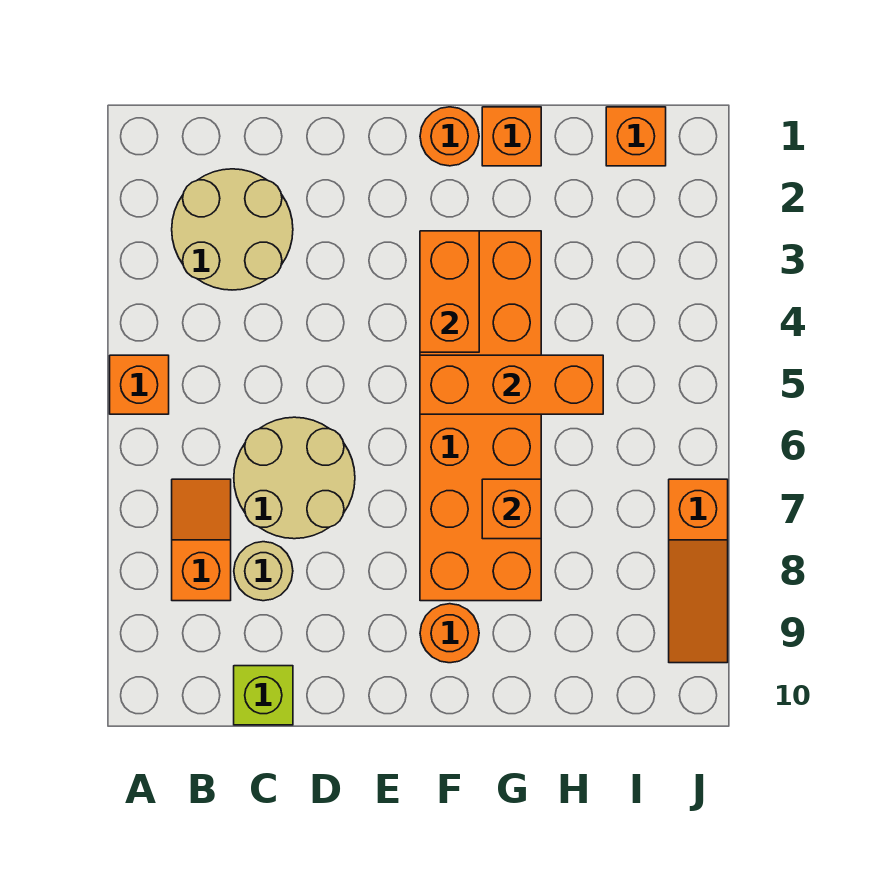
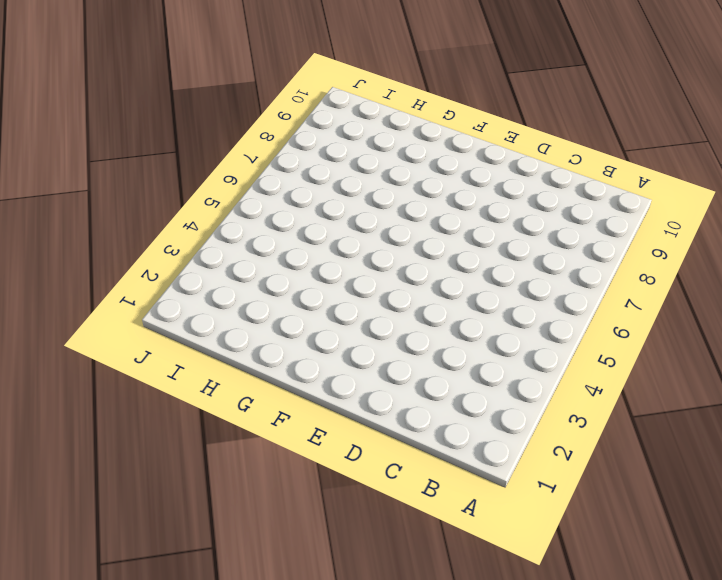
none -> orange 1x1 brick [110,355,169,414]
none -> tan 2x2 round brick [172,169,293,290]
none -> orange 1x2 slope [172,479,231,601]

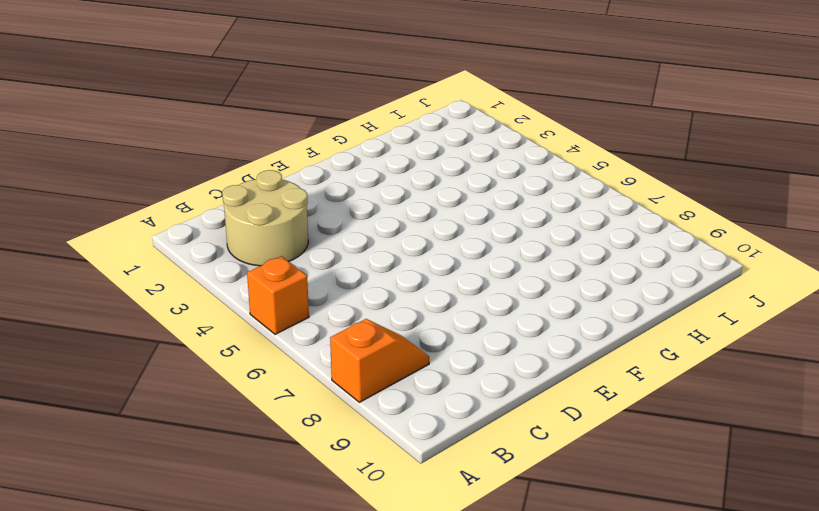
orange 1x2 slope [330,319,429,402] -> orange 1x2 slope turned to [172,479,231,601]
none -> tan 2x2 round brick [234,417,355,539]
none -> tan 1x1 round brick [234,542,293,601]
none -> lime 1x1 brick [234,666,293,725]

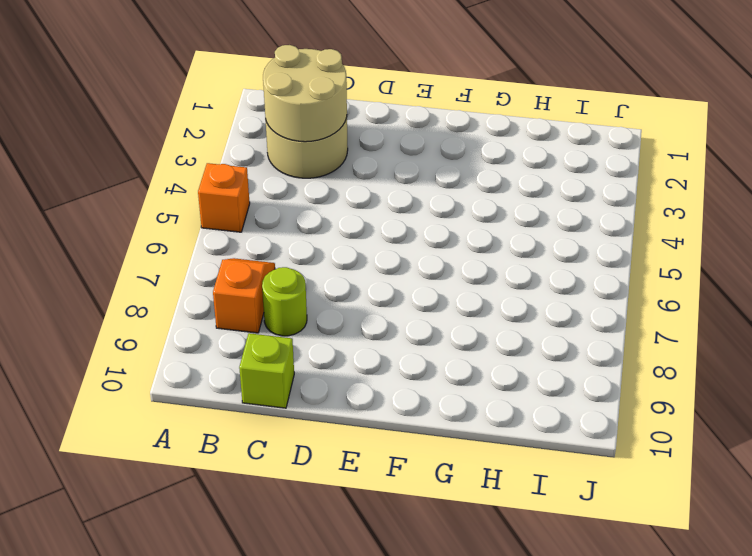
tan 2x2 round brick [263,45,347,142] -> tan 2x2 round brick moved to [234,417,355,539]
lime 1x1 round brick [262,267,307,336] -> tan 1x1 round brick [234,542,293,601]
none -> orange 1x1 round brick [420,107,479,166]
none -> orange 2x6 brick [420,231,541,601]
none -> orange 1x1 round brick [420,604,479,663]

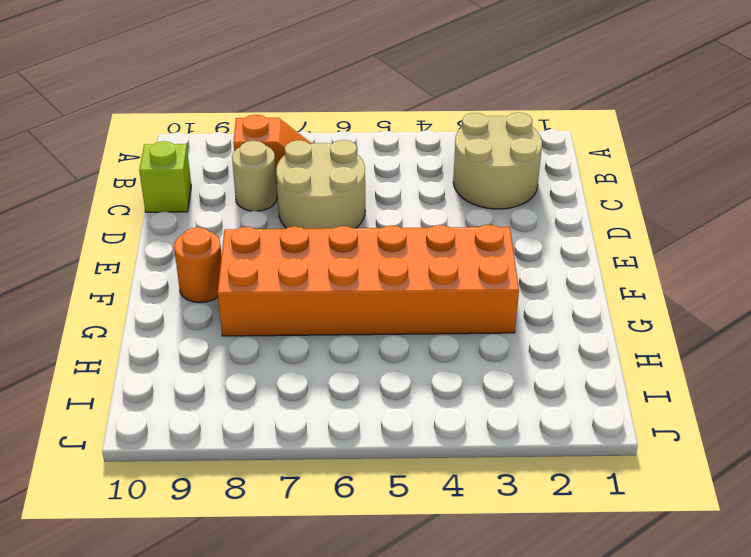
none -> orange 1x1 brick [110,355,169,414]
none -> orange 1x1 round brick [420,107,479,166]
none -> orange 1x1 brick [482,107,541,166]

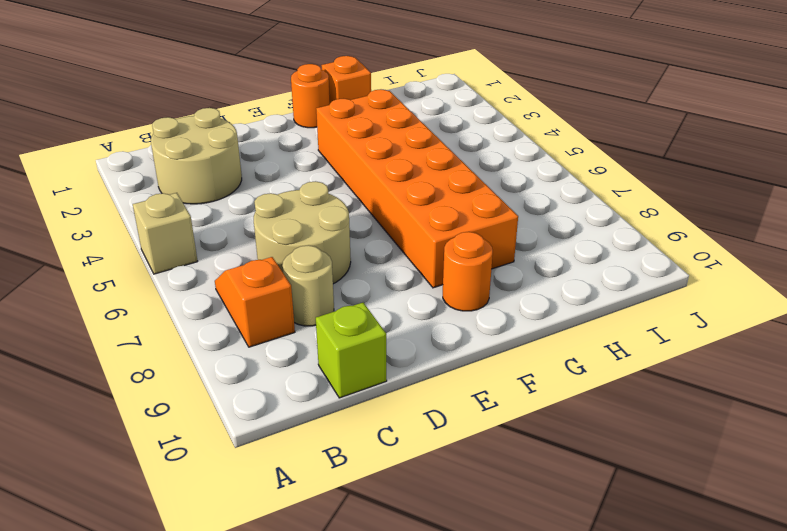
tan 1x1 brick [133,193,198,274] -> orange 1x1 brick [110,355,169,414]
none -> orange 1x1 brick [606,107,666,166]
none -> orange 1x3 slope [669,479,728,663]
none -> orange 1x2 brick [420,231,479,352]

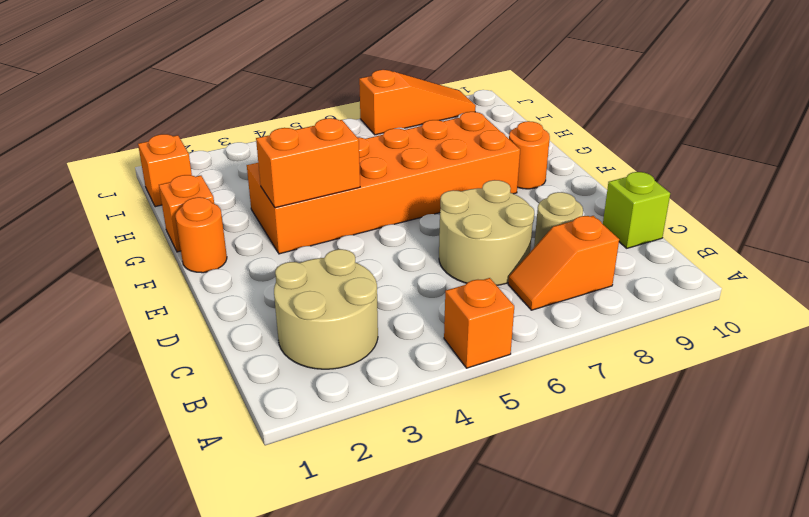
none -> orange 1x3 brick [420,355,603,414]
none -> orange 1x1 brick [482,479,541,539]

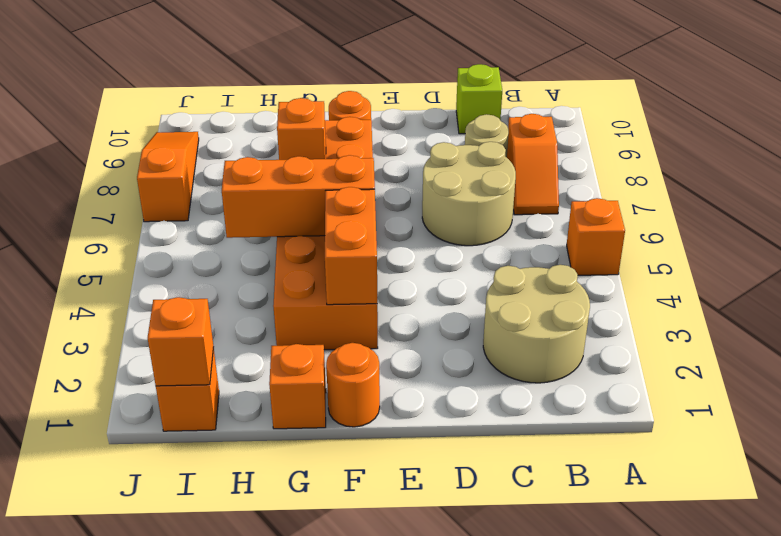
orange 1x1 brick [148,297,214,386] -> none

